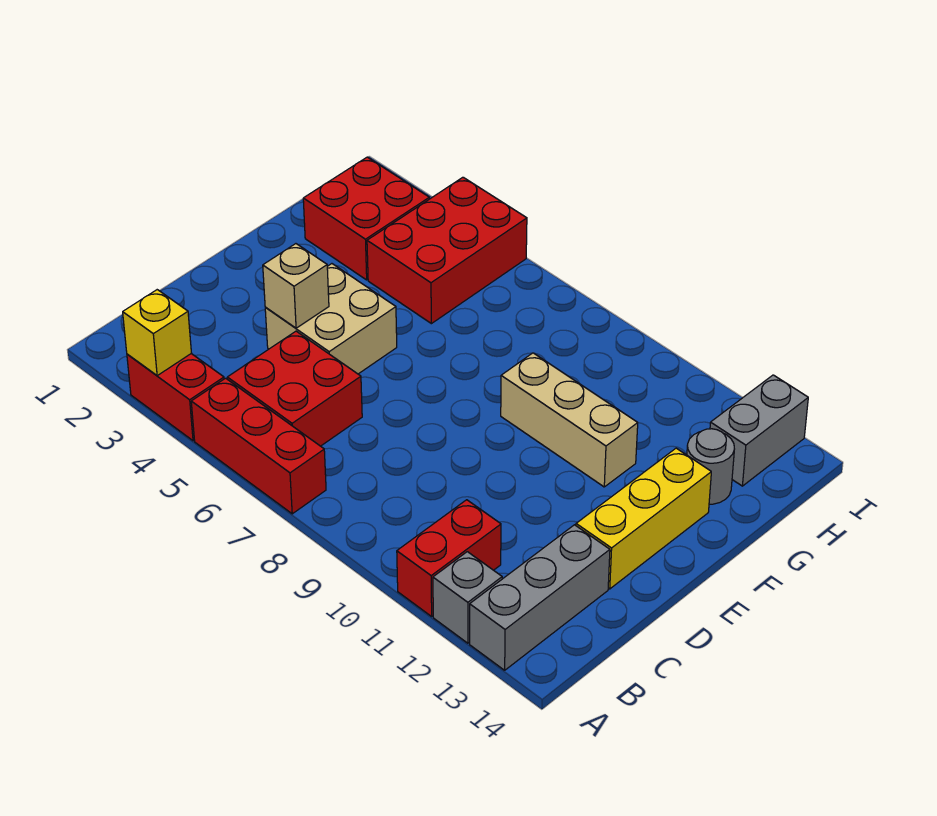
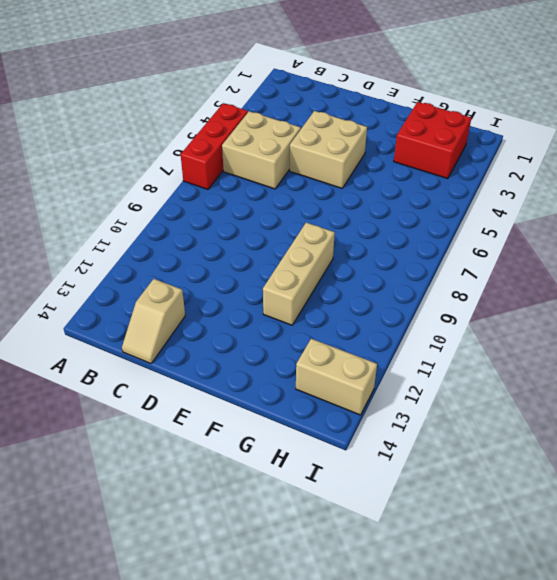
tan 2x2 brick [222,111,301,189] -> red 2x2 brick [227,331,362,446]
tan 1x2 slope [122,279,185,363] -> grey 1x3 brick [470,525,610,670]
tan 1x2 brick [296,339,377,415] -> grey 1x2 brick [710,375,808,486]
none -> red 1x2 brick [127,354,224,441]
none -> red 1x2 brick [397,500,501,616]
none -> grey 1x1 brick [433,552,502,643]

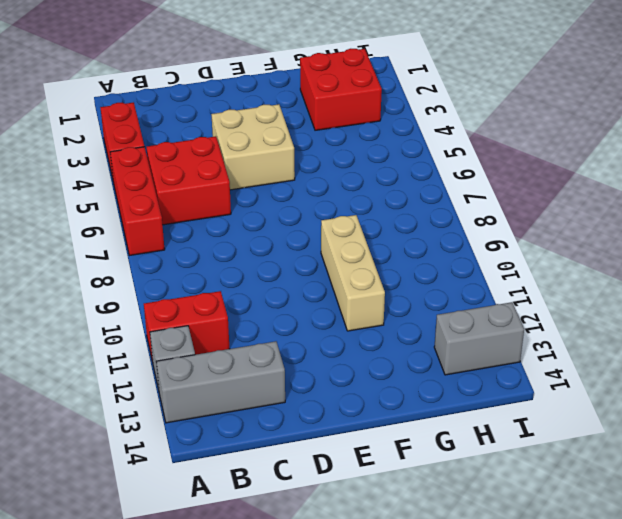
none -> yellow 1x3 brick [576,448,711,589]
none -> red 2x3 brick [367,177,527,324]
none -> grey 1x1 round brick [687,429,734,504]

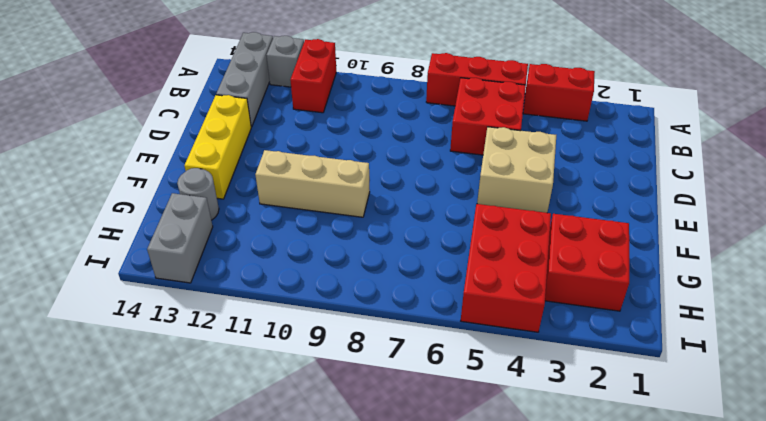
none -> yellow 1x1 brick [123,290,191,376]
none -> tan 1x1 brick [263,244,329,328]

